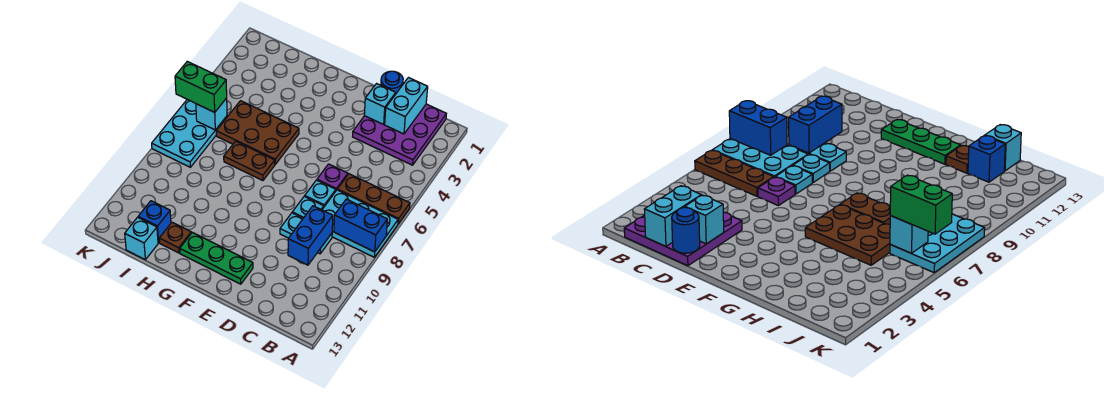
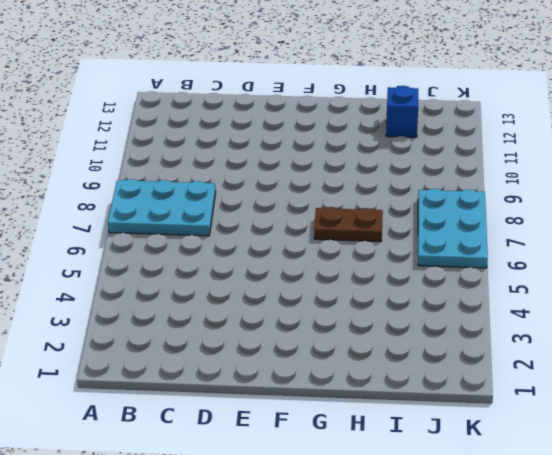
none -> brown 1x3 plate [337,174,410,224]
none -> purple 3x3 plate [353,104,446,165]
none -> cyan 1x2 plate [280,213,332,254]

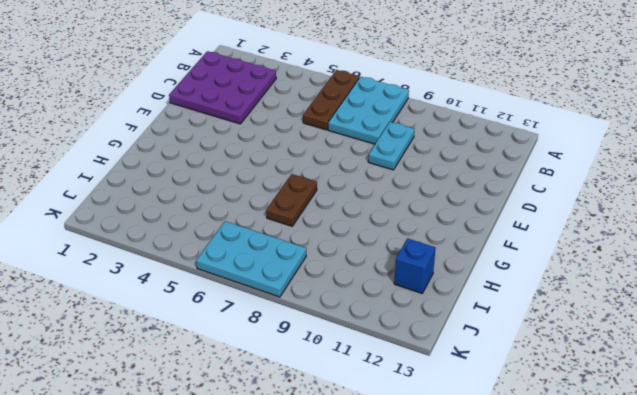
none -> purple 1x1 plate [317,164,348,190]
none -> cyan 1x1 plate [305,180,336,206]
none -> cyan 1x1 plate [292,196,324,218]

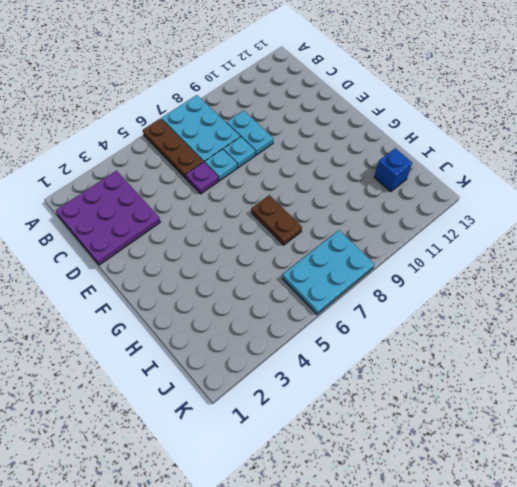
none -> green 1x3 plate [180,232,253,284]
none -> brown 2x3 plate [216,101,299,164]
none -> brown 1x1 plate [159,222,191,253]

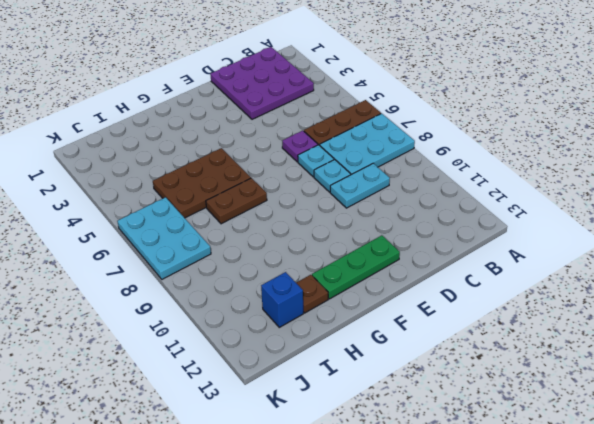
none -> cyan 1x1 brick [125,217,158,260]
none -> blue 1x2 brick [334,199,387,252]
none -> cyan 1x2 brick [385,78,428,134]

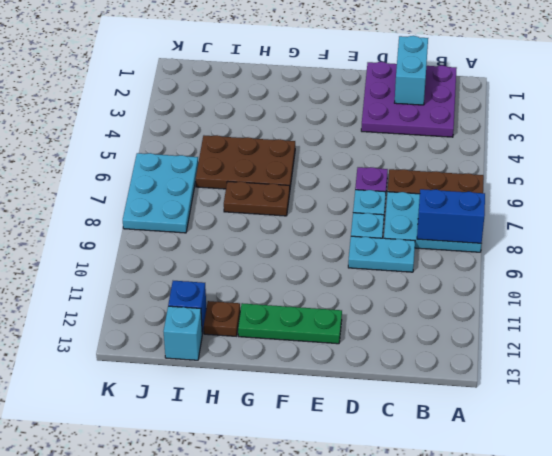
none -> blue 1x2 brick [288,206,333,265]
none -> blue 1x1 round brick [381,71,403,93]
none -> cyan 1x1 brick [364,84,396,124]

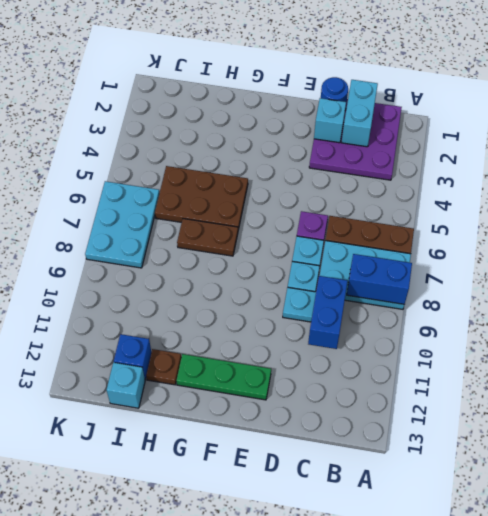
none -> cyan 1x1 brick [196,98,227,130]
none -> green 1x2 brick [175,61,227,112]

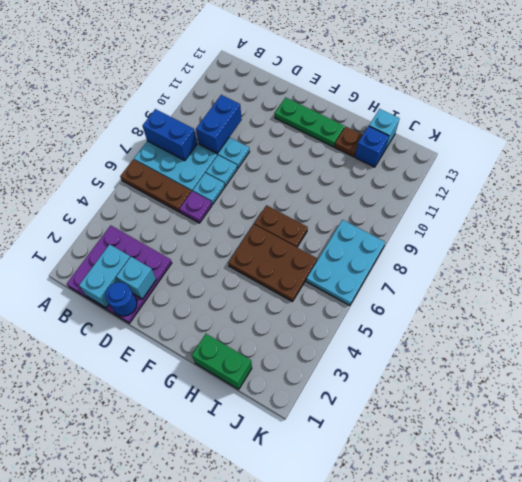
green 1x2 brick [192,334,252,389] -> green 1x2 brick moved to [175,61,227,112]
none -> cyan 1x1 brick [196,98,227,130]

